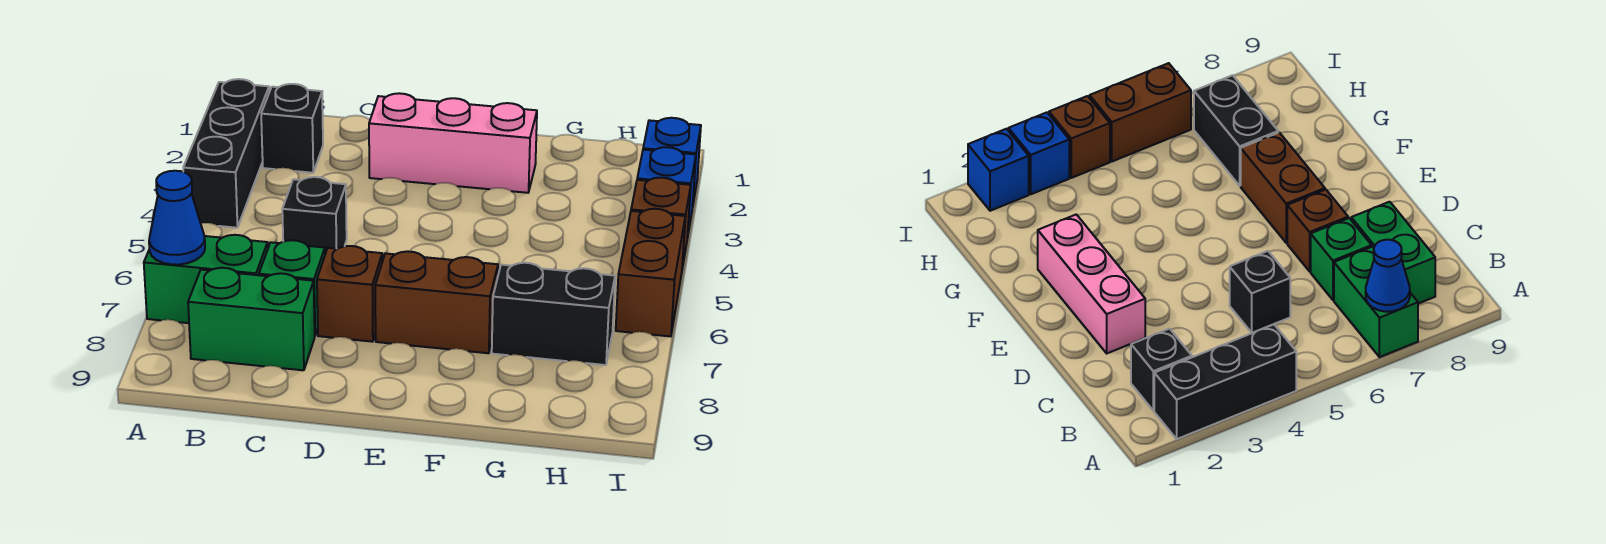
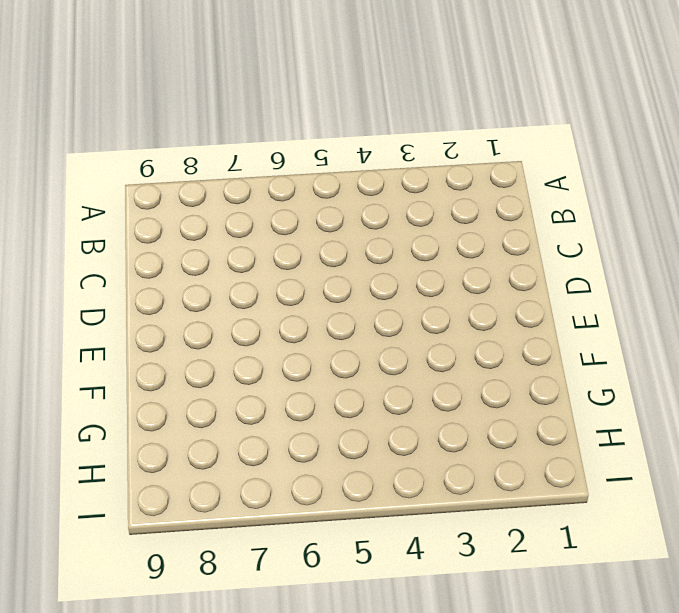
none -> black 1x3 brick [183,79,269,228]
none -> green 1x2 brick [144,235,268,323]
none -> black 1x1 brick [261,84,323,173]

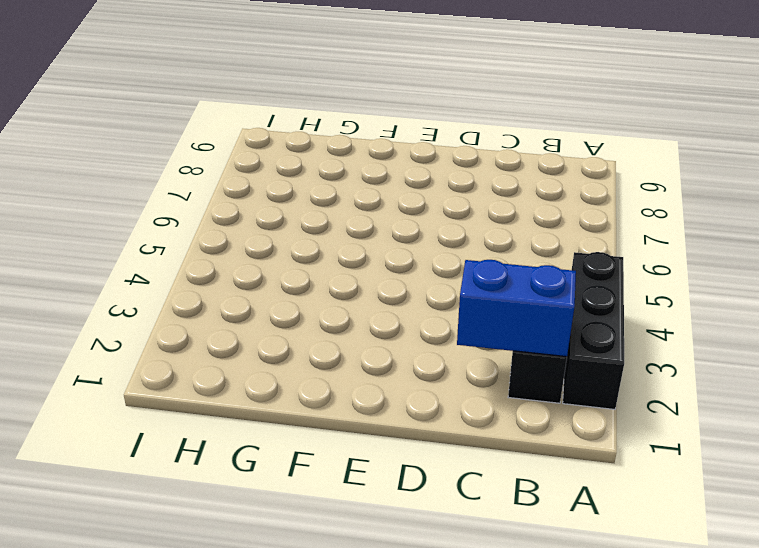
blue 1x2 brick [457,260,576,357] -> none
none -> green 1x2 brick [144,235,268,323]
none -> green 1x2 brick [188,268,315,370]
none -> black 1x1 brick [282,177,347,254]

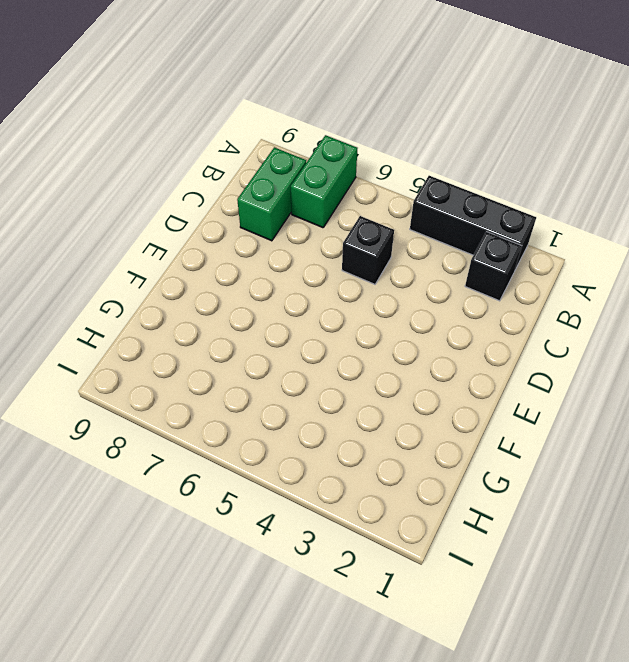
none -> green 1x1 brick [259,240,325,335]
none -> pink 1x3 brick [369,93,537,193]
none -> brown 1x1 brick [317,246,382,342]

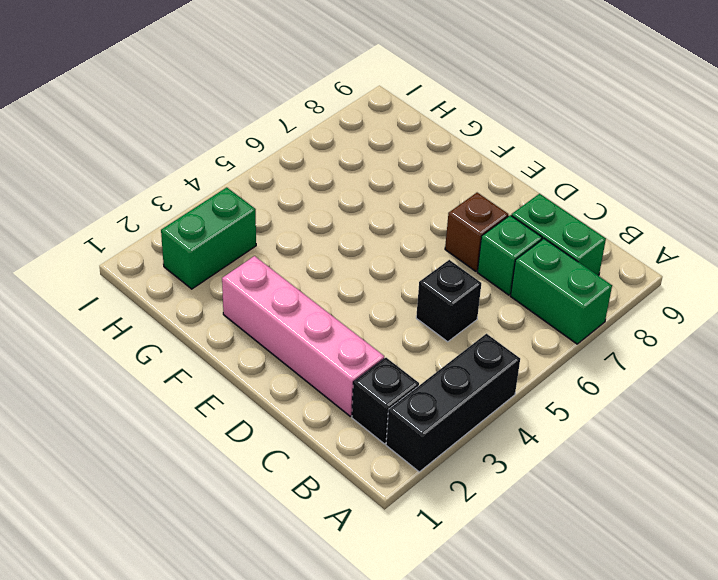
pink 1x4 brick [222,256,384,416] -> pink 1x3 brick [369,93,537,193]
green 1x2 brick [161,187,256,289] -> none
none -> brown 1x2 brick [375,251,498,353]
none -> black 1x2 brick [492,263,615,365]
none -> blue 1x1 brick [643,118,701,203]

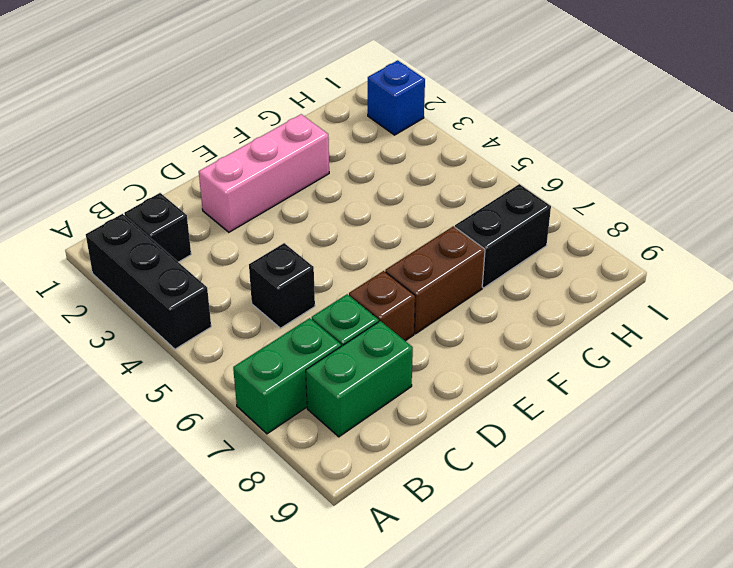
none -> blue 1x1 brick [637,147,696,238]
none -> brown 1x1 brick [631,178,691,268]
none -> brown 1x2 brick [616,209,685,336]

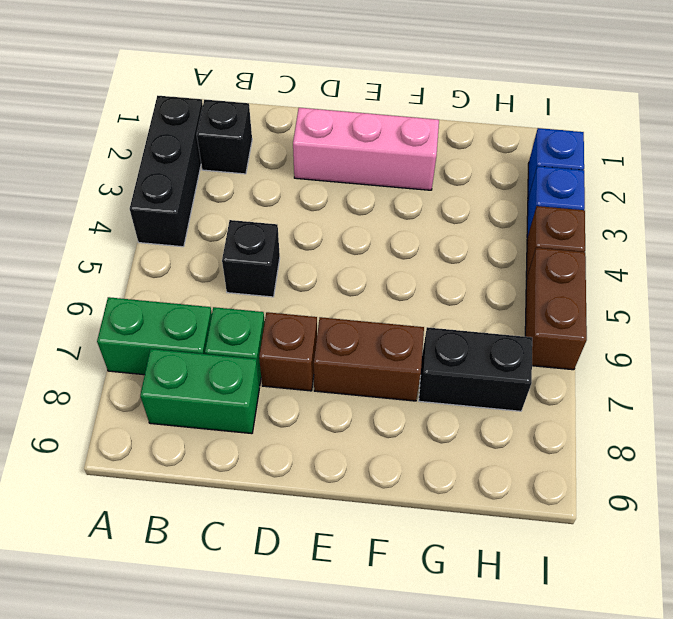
none -> blue 1x1 cone [149,171,205,265]

